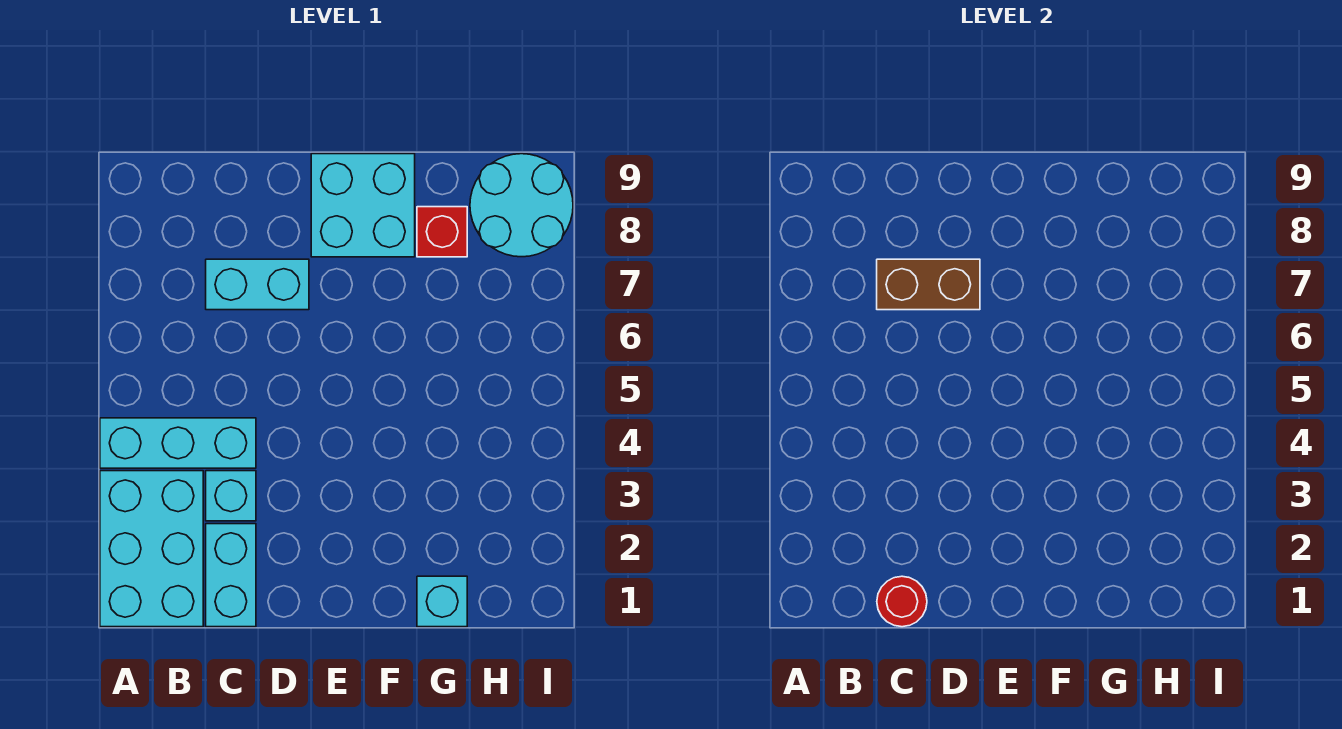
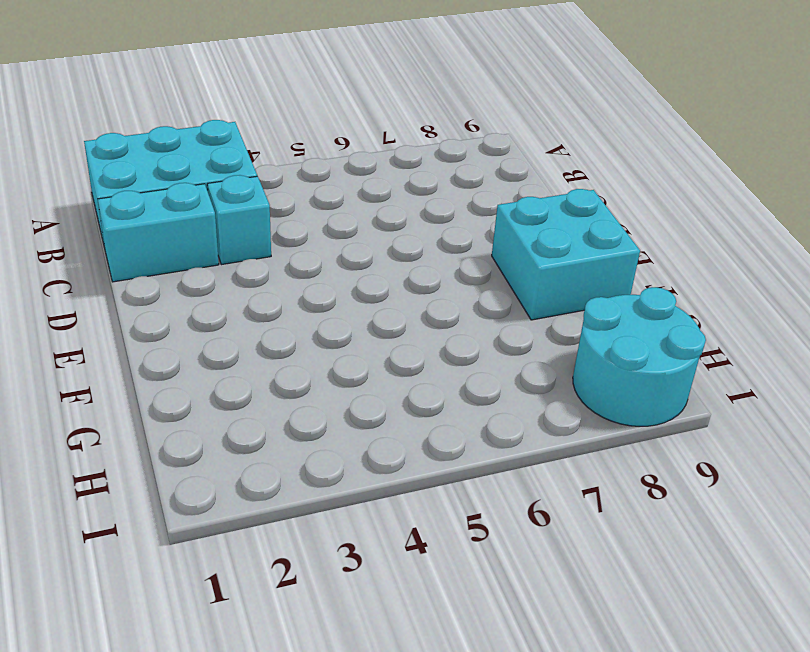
none -> cyan 1x3 brick [100,418,256,468]
none -> cyan 1x2 brick [206,259,309,310]

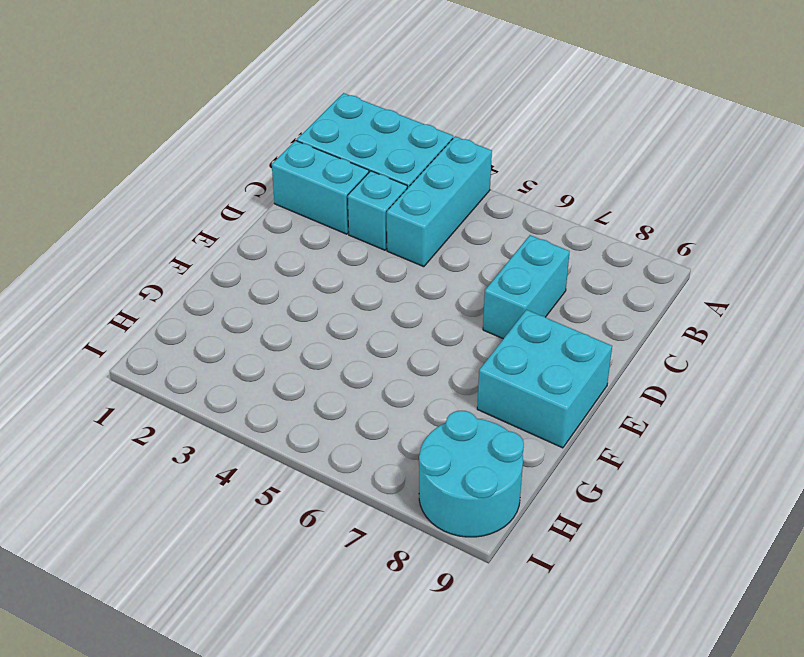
none -> cyan 1x1 brick [417,576,467,627]
none -> red 1x1 brick [417,207,467,257]

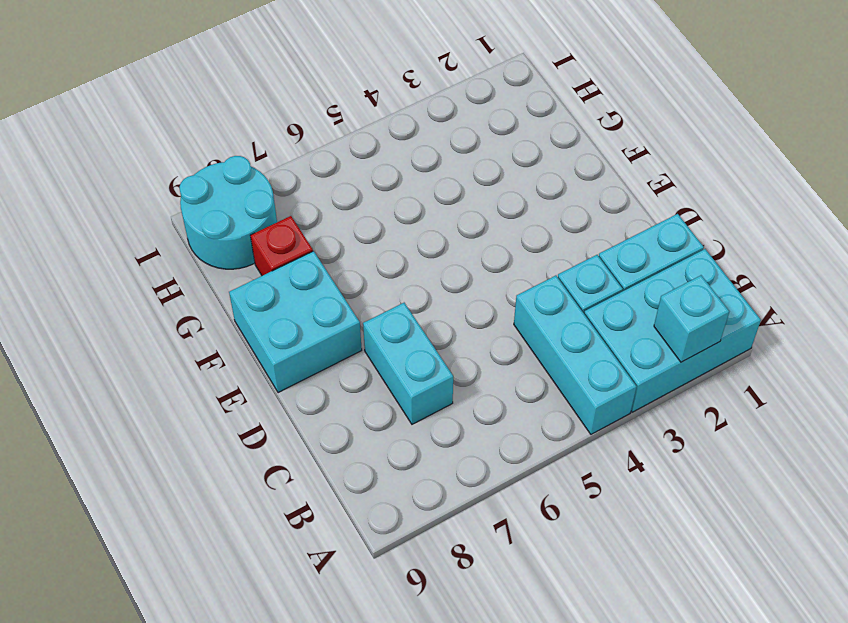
cyan 1x1 brick [654,275,729,362] -> cyan 1x1 brick moved to [417,576,467,627]
none -> red 1x1 round brick [877,576,927,627]
none -> brown 1x2 brick [877,259,980,310]

